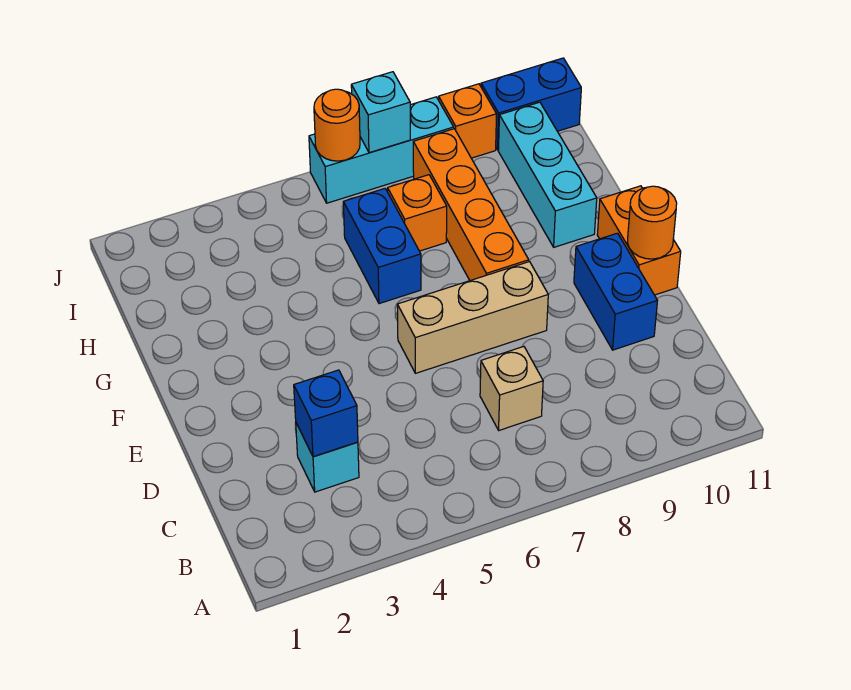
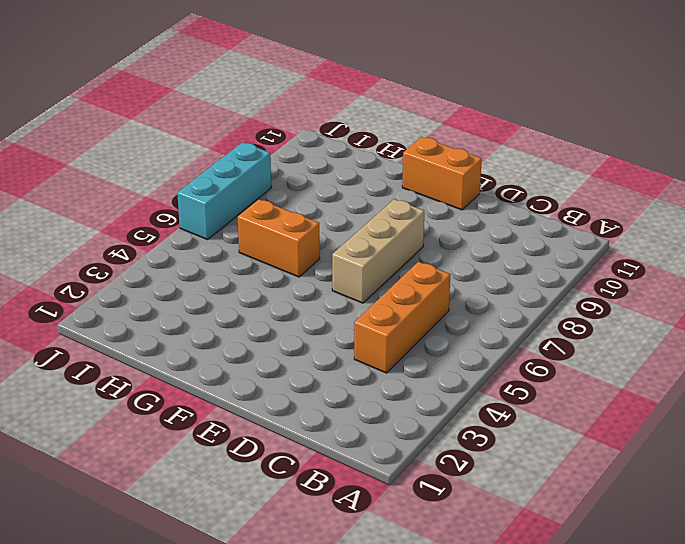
orange 1x3 brick [354,262,450,373] -> none
orange 1x2 brick [238,199,320,277] -> blue 1x2 brick [343,189,421,304]
none -> cyan 1x1 brick [296,423,359,492]
none -> tan 1x1 brick [480,347,543,430]
none -> blue 1x2 brick [574,233,657,350]

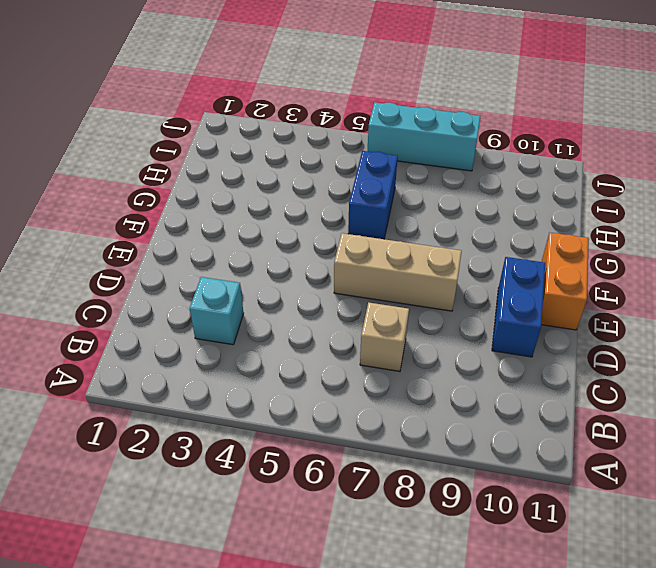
none -> orange 1x4 brick [413,129,529,281]
none -> cyan 1x3 brick [498,102,597,247]
none -> orange 1x1 brick [388,175,447,251]

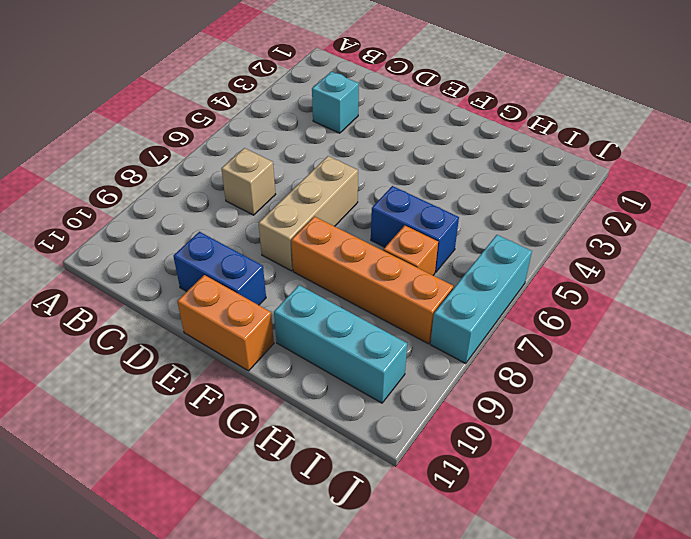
none -> orange 1x1 brick [439,84,497,158]
none -> blue 1x2 brick [481,58,581,150]
none -> blue 1x1 brick [294,370,358,457]

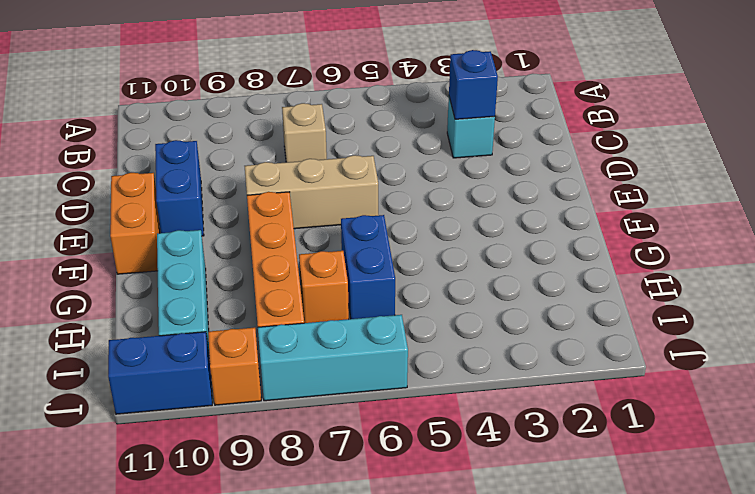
none -> orange 1x1 round brick [627,186,677,259]
none -> orange 1x1 round brick [314,89,360,161]
none -> cyan 1x1 brick [351,72,410,153]

